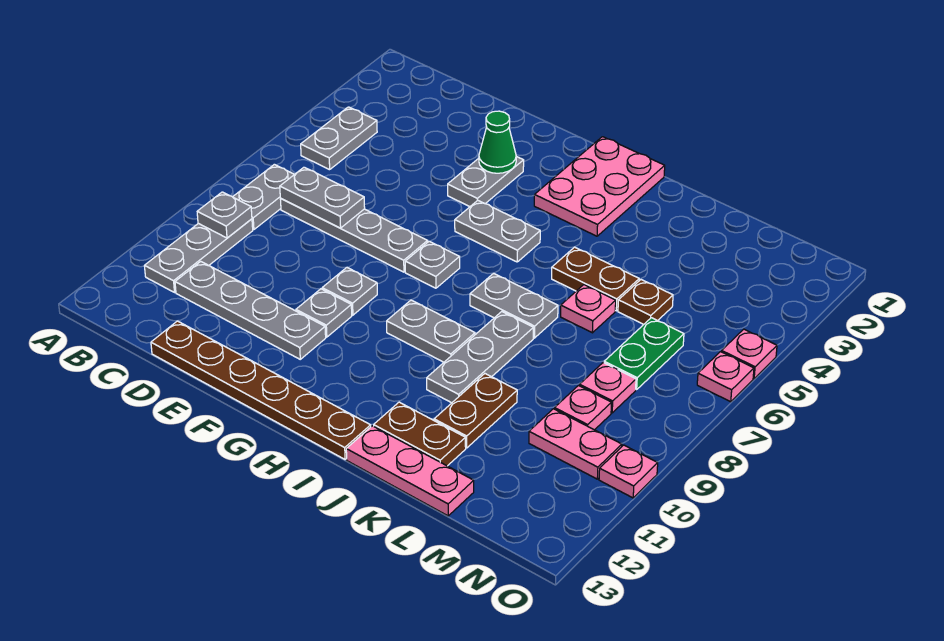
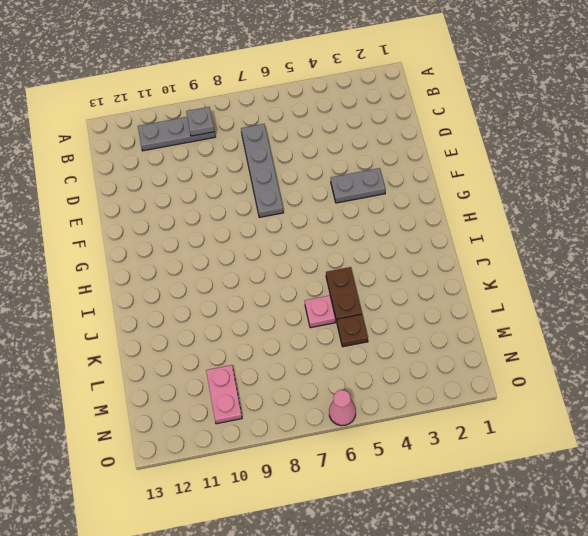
pink 1x1 cone [329,390,356,426] -> pink 1x1 plate [697,352,754,402]
none -> grey 1x2 plate [301,107,377,170]
none -> grey 1x2 plate [233,164,294,230]
none -> grey 1x4 plate [175,261,326,359]
none -> brown 1x6 plate [151,321,371,459]

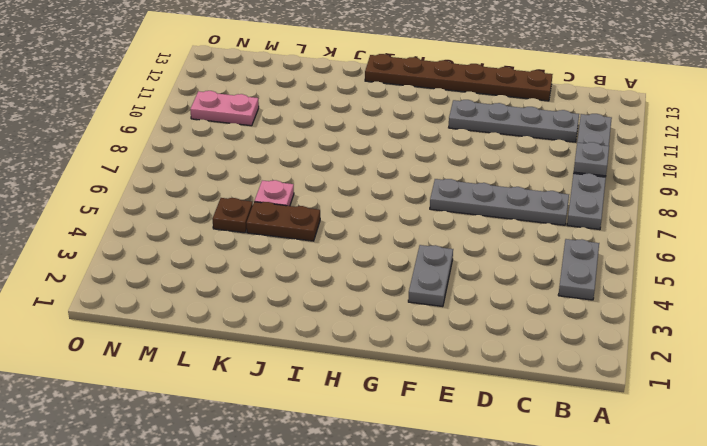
none -> grey 1x1 plate [322,267,377,315]
none -> grey 1x1 plate [296,289,352,337]
none -> grey 1x2 plate [455,200,540,262]
none -> grey 1x1 plate [405,241,460,288]

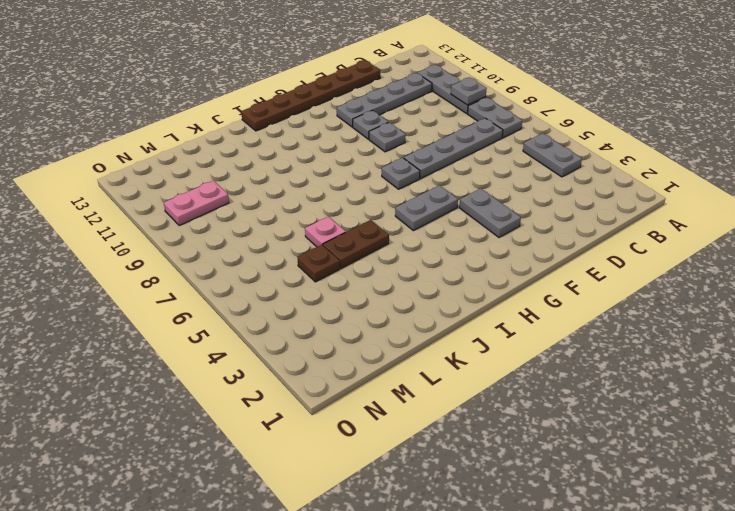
none -> pink 2x3 plate [534,137,665,236]
none -> grey 1x2 plate [387,300,475,362]
none -> grey 1x2 plate [470,273,558,338]
none -> grey 1x3 plate [427,312,533,403]

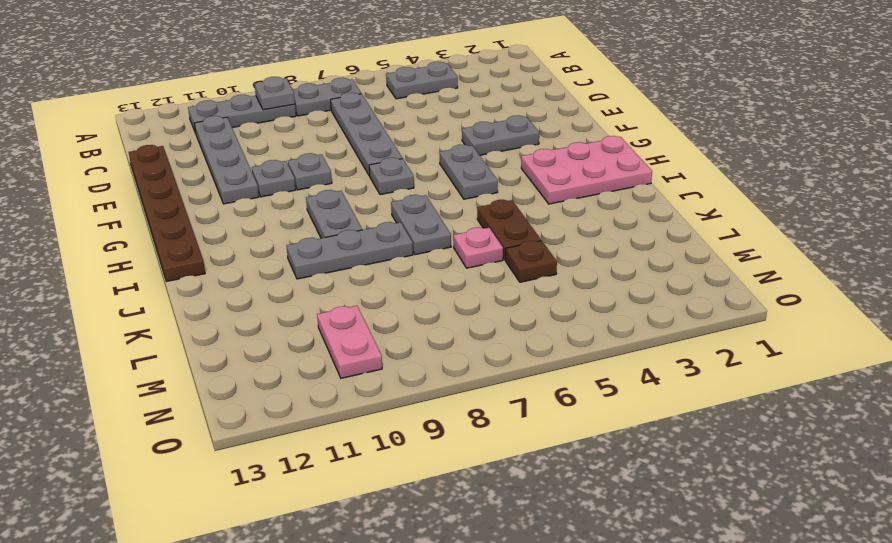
none -> brown 1x2 plate [374,402,466,466]
none -> pink 1x3 plate [346,426,474,516]
none -> brown 1x2 plate [434,374,517,448]
none -> green 1x2 plate [604,318,684,390]

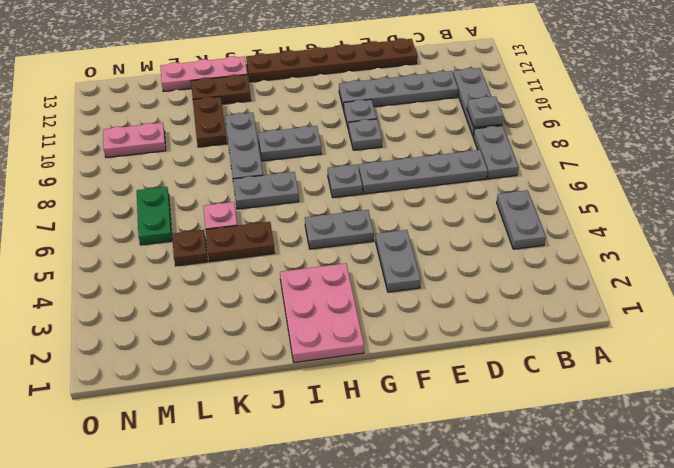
none -> pink 1x1 plate [580,363,636,413]
none -> pink 1x1 plate [555,386,611,430]
none -> pink 1x1 plate [722,329,777,379]
none -> pink 1x1 plate [697,352,754,402]

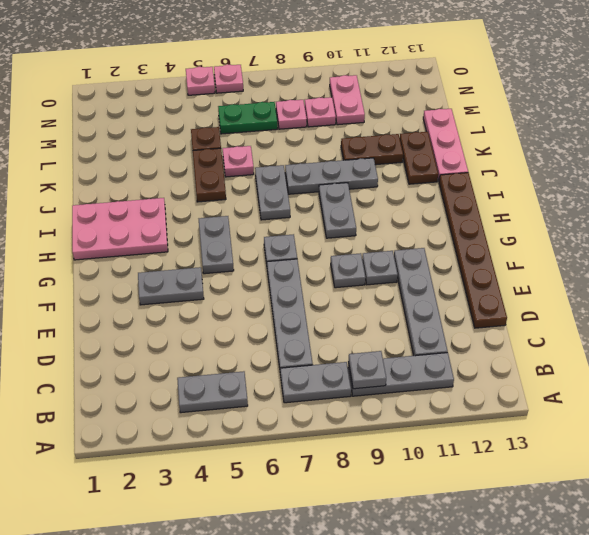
none -> pink 1x1 plate [599,445,658,498]
none -> grey 1x2 plate [280,167,365,228]
none -> green 1x1 cone [479,111,516,173]

